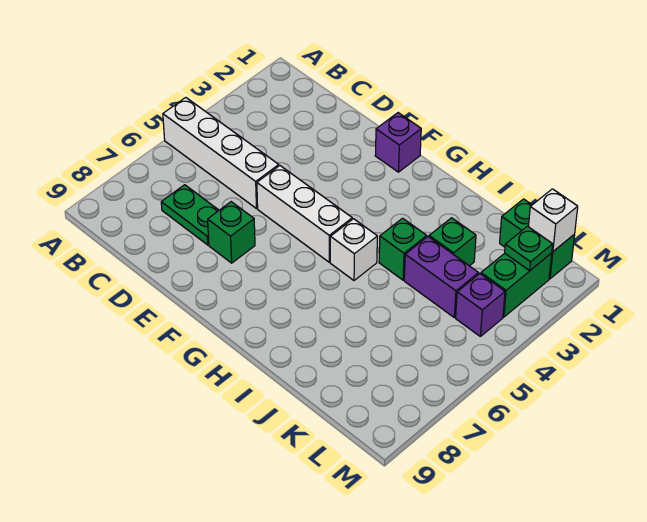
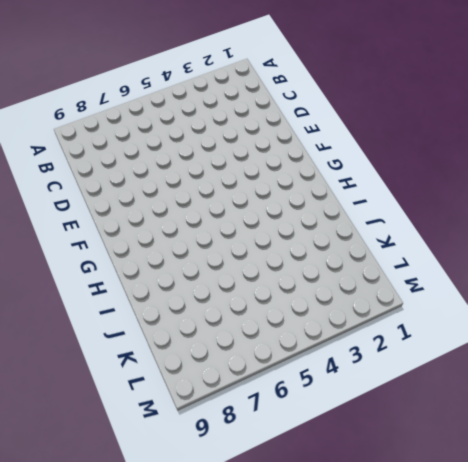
none -> white 1x4 brick [163,98,279,209]
none -> green 1x2 plate [161,185,219,245]
none -> white 1x3 brick [257,166,352,262]

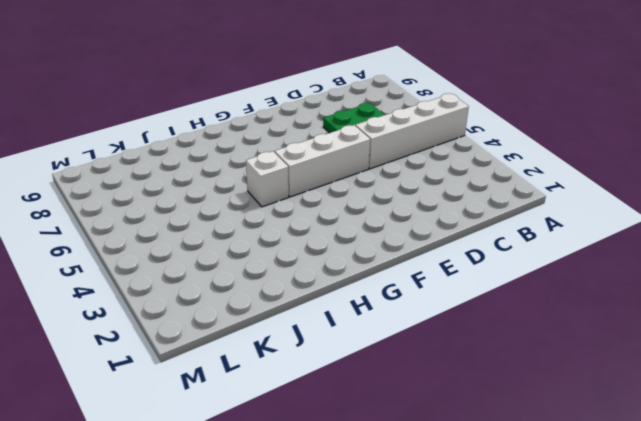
none -> green 1x1 brick [208,202,255,263]
none -> purple 1x1 brick [375,113,421,172]
none -> green 1x1 brick [379,218,427,280]

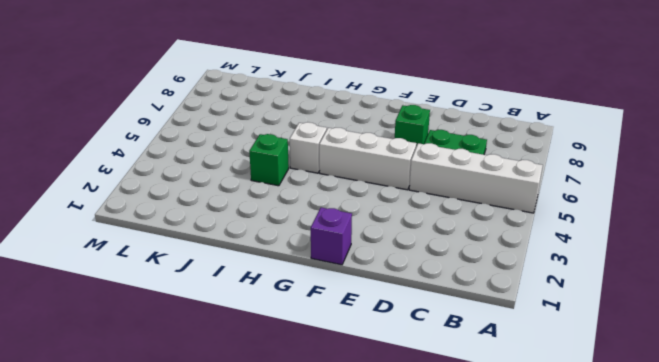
none -> green 1x1 brick [429,218,476,266]
none -> purple 1x2 brick [404,237,479,317]
none -> green 1x2 brick [500,199,575,279]

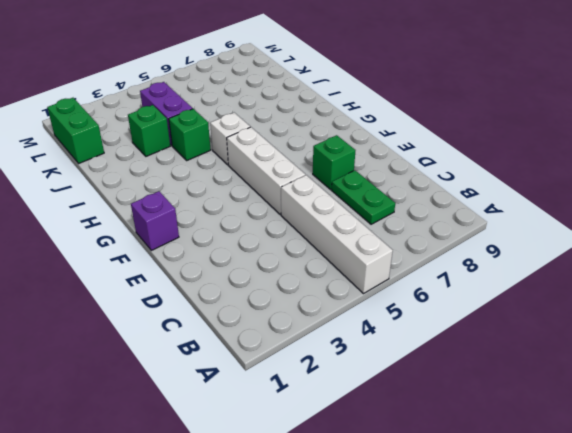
none -> green 1x2 brick [481,253,552,317]
none -> purple 1x1 brick [456,274,505,336]
none -> white 1x1 brick [528,189,578,252]

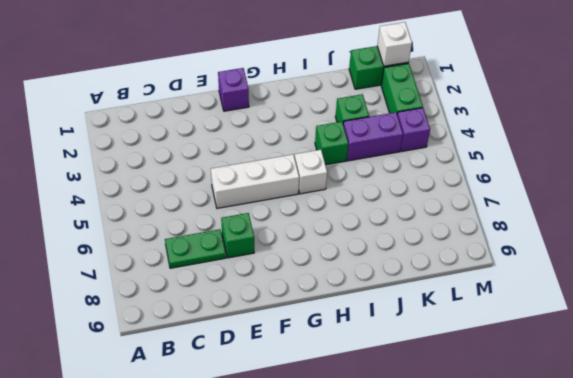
none -> white 1x4 brick [163,98,279,209]
none -> green 1x1 plate [505,226,553,270]

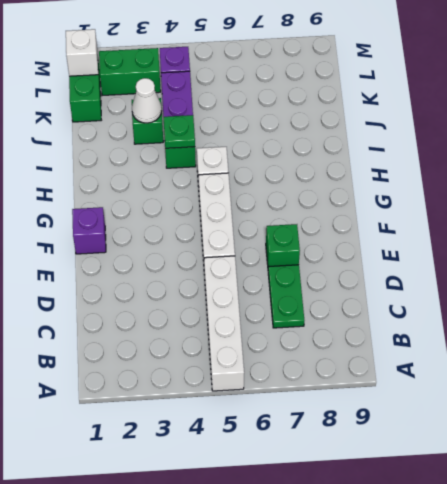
green 1x1 plate [164,115,195,148] -> green 1x1 plate moved to [505,226,553,270]
white 1x1 cone [132,78,162,123] -> none

